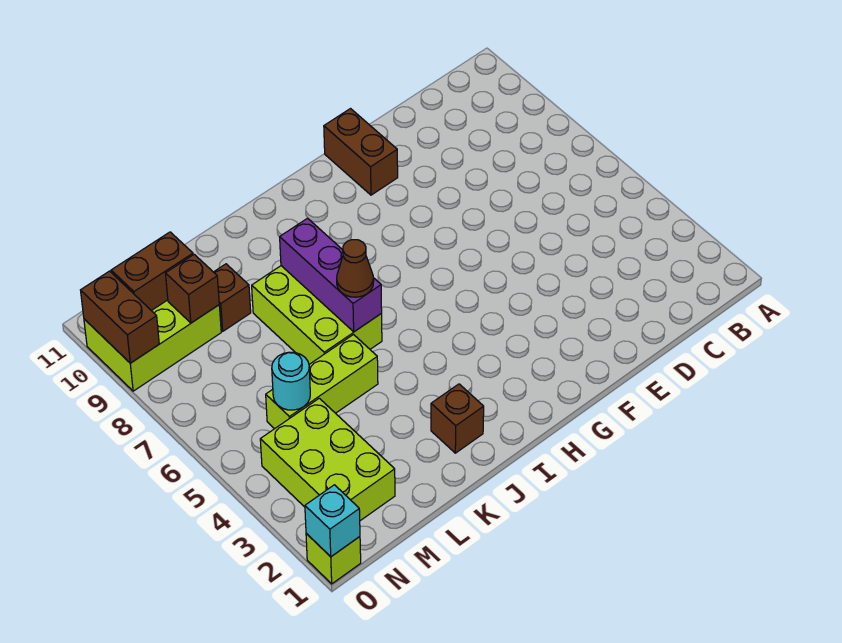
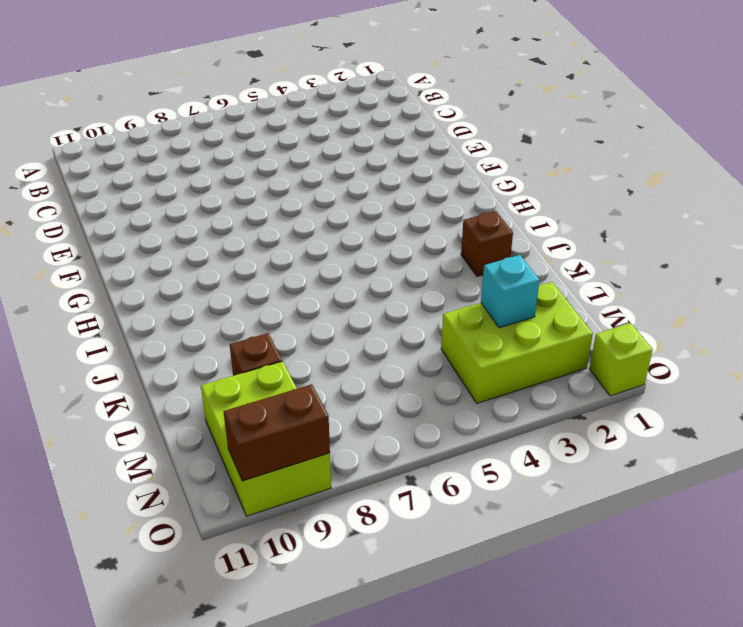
cyan 1x1 brick [481,255,540,328] -> cyan 1x1 brick moved to [305,485,360,557]
none -> brown 1x2 brick [324,109,398,195]
none -> lime 2x3 brick [252,266,382,364]
none -> lime 1x3 brick [266,335,378,429]

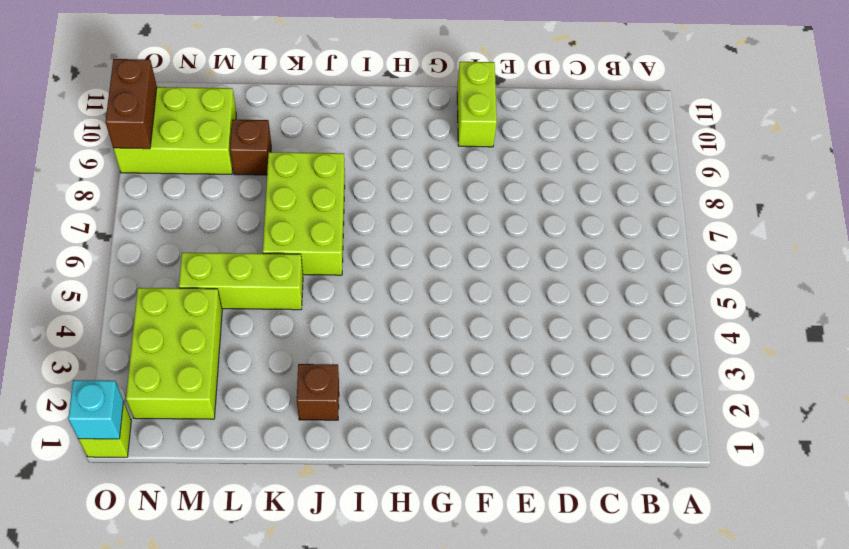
lime 1x2 brick [457,62,497,147] -> brown 1x2 brick [324,109,398,195]
none -> purple 1x3 brick [280,218,382,332]
none -> cyan 1x1 round brick [272,352,310,410]
none -> brown 1x1 brick [166,254,219,323]

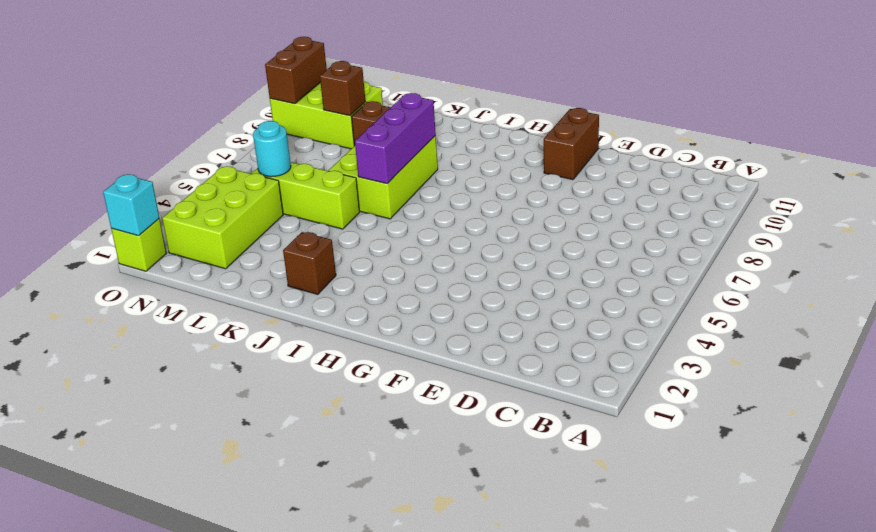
none -> brown 1x2 brick [111,232,193,311]
none -> brown 1x1 cone [337,240,374,297]

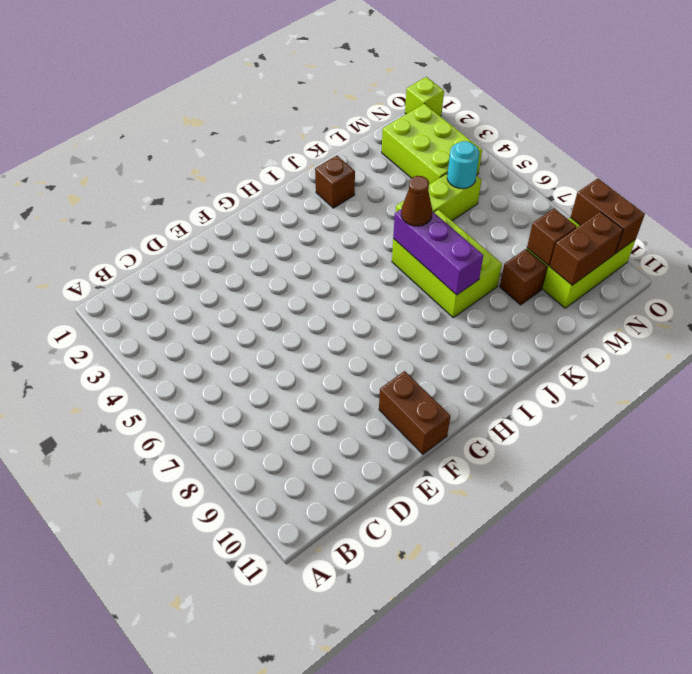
none -> cyan 1x1 brick [305,485,360,557]

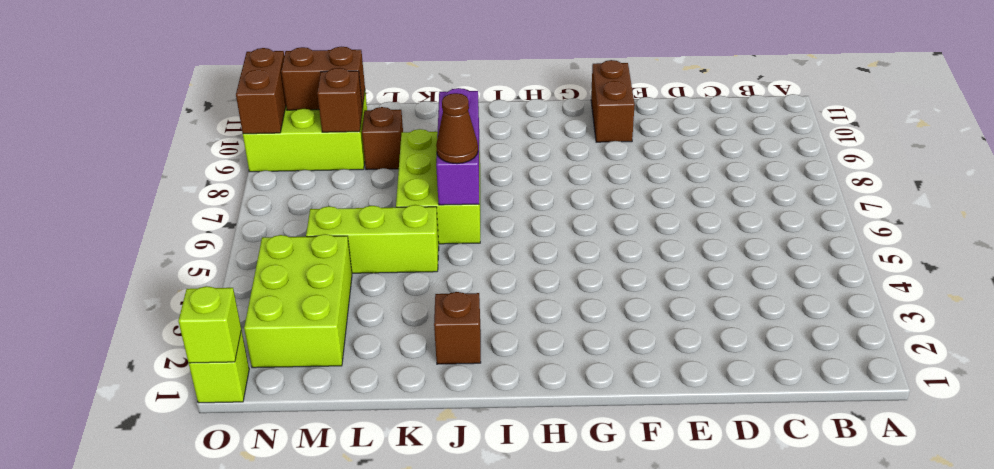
lime 1x1 brick [178,286,241,363] -> cyan 1x1 brick [305,485,360,557]
none -> cyan 1x1 round brick [272,352,310,410]

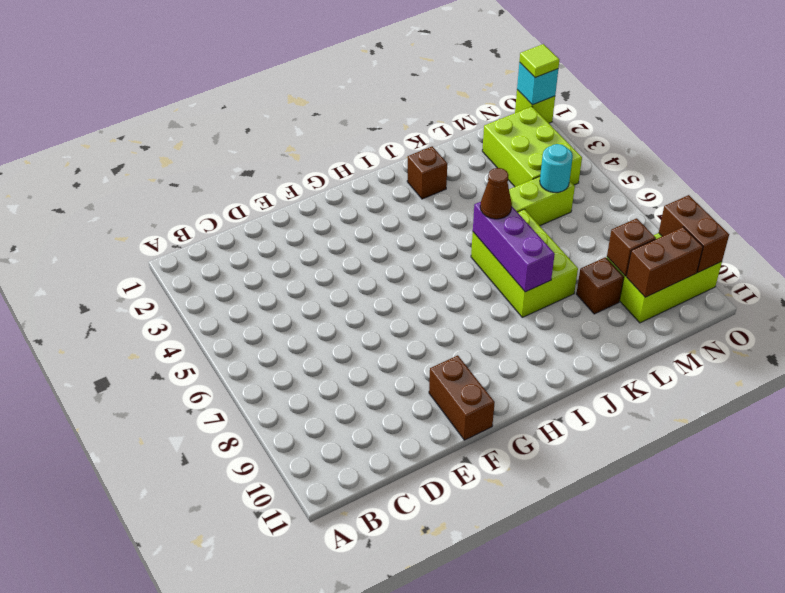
lime 1x1 tile [519,44,559,77] -> none

